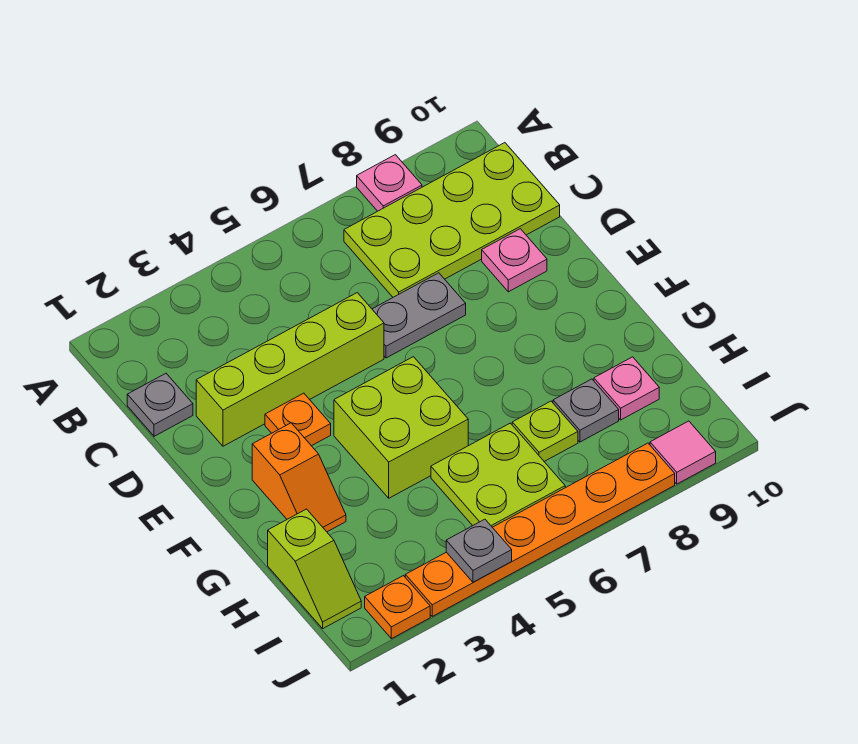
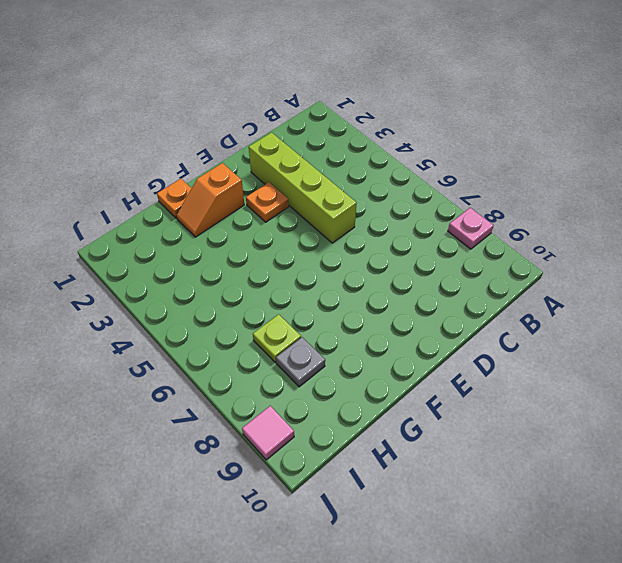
orange 1x1 plate [157,179,192,218] -> orange 1x1 plate moved to [365,576,430,639]
none -> lime 2x4 plate [344,143,560,297]
none -> grey 1x1 plate [127,374,193,436]
none -> grey 1x2 plate [372,273,466,358]

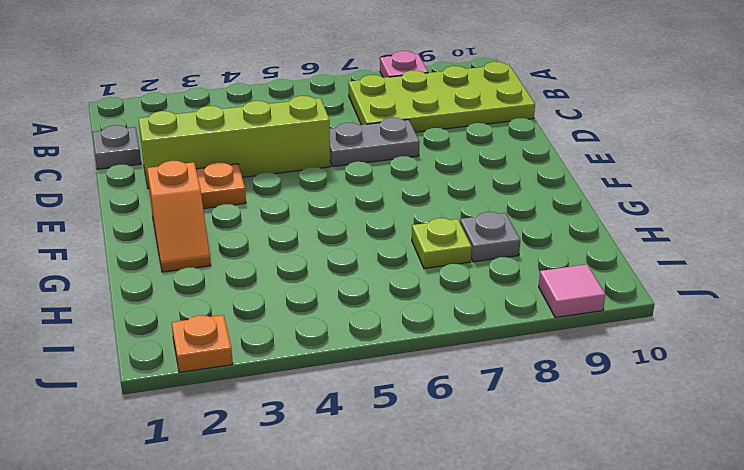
none -> pink 1x1 plate [482,229,547,292]
none -> lime 2x2 brick [334,357,468,498]
none -> lime 1x2 slope [268,509,361,628]

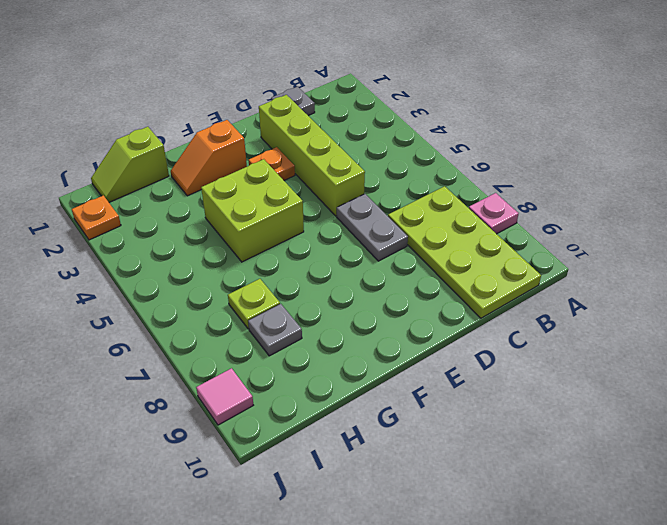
none -> pink 1x1 plate [482,229,547,292]
none -> lime 2x2 plate [431,423,565,527]
none -> pink 1x1 plate [594,357,659,420]

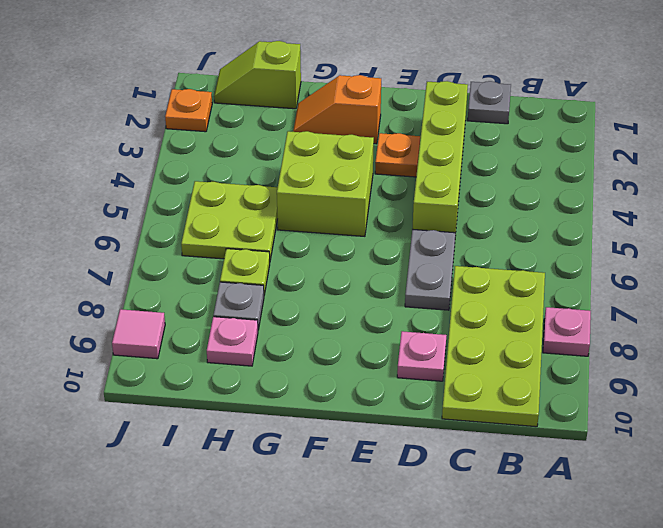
none -> orange 1x6 plate [405,443,675,616]
none -> grey 1x1 plate [446,519,512,582]

